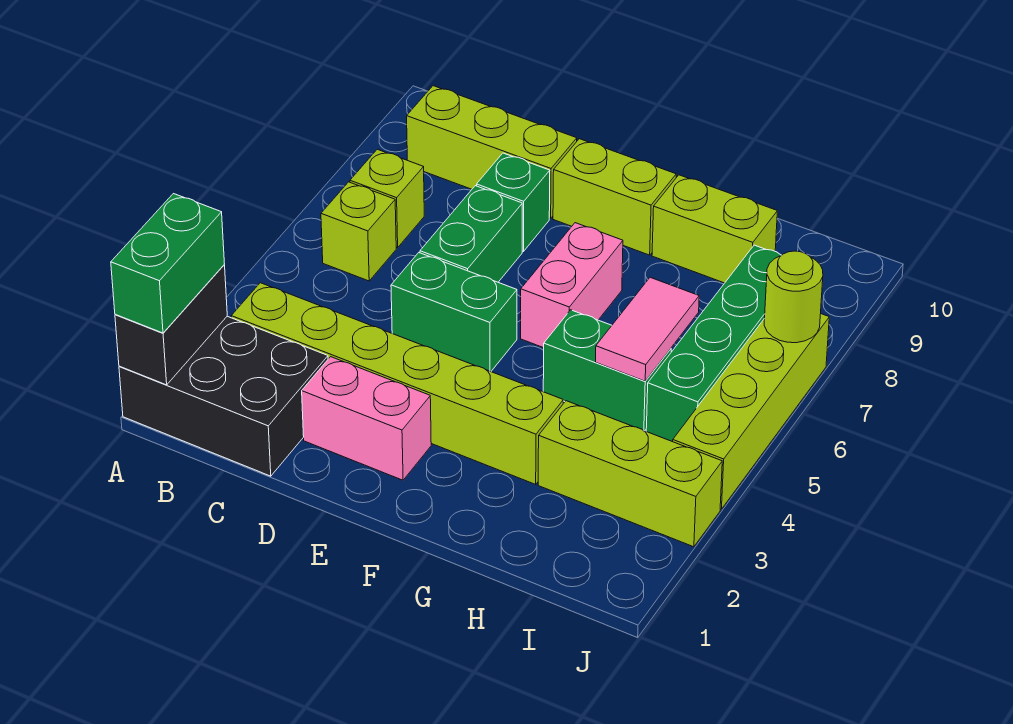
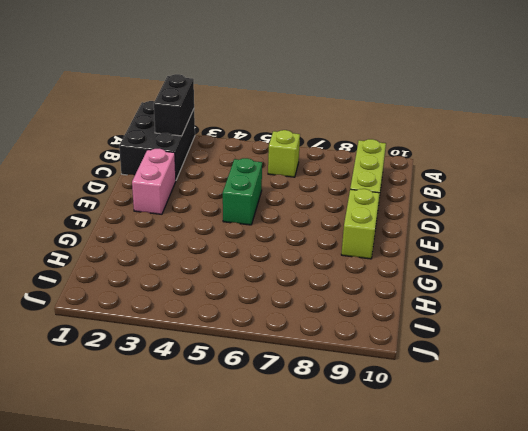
black 1x2 brick [154,74,194,136] -> black 1x2 brick turned to [115,265,227,385]
none -> lime 1x6 brick [231,283,563,484]
none -> lime 1x1 brick [350,149,424,248]
none -> green 1x2 brick [420,186,522,282]

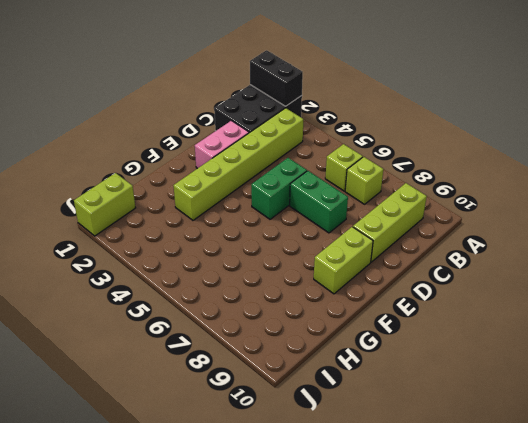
lime 1x2 brick [74,173,136,236] -> lime 1x2 brick moved to [652,175,777,283]
none -> green 1x1 brick [477,153,550,251]
none -> pink 1x2 brick [521,223,623,348]
none -> green 1x2 brick [543,310,671,431]

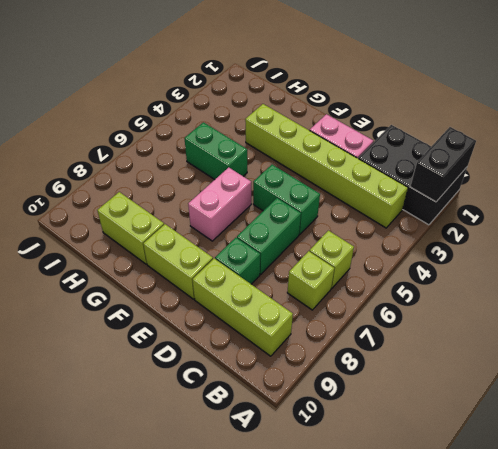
none -> lime 1x3 brick [538,401,722,547]
none -> green 1x4 brick [646,245,781,442]
none -> lime 1x4 brick [673,314,829,509]

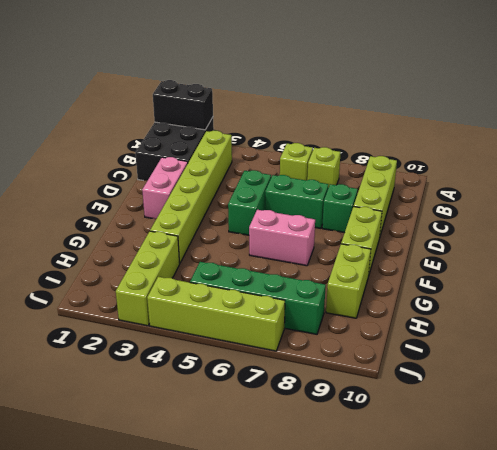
none -> green 1x2 brick [543,310,671,431]
none -> pink 1x2 tile [596,277,699,381]
none -> lime 1x1 round brick [764,251,823,343]

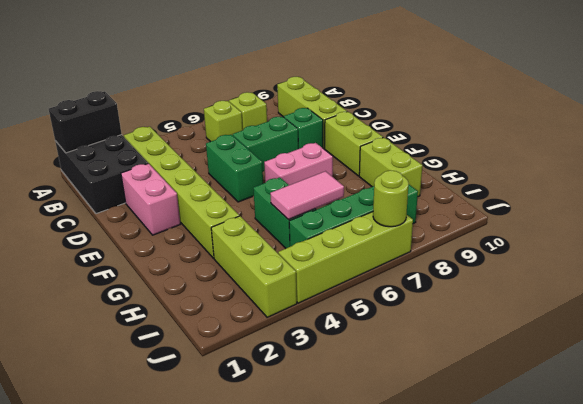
none -> green 1x2 brick [111,194,224,333]

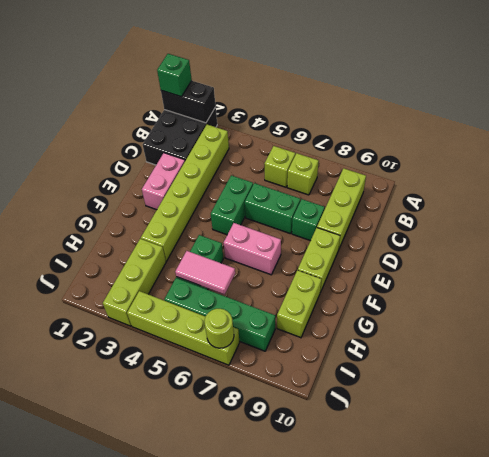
green 1x1 brick [157,54,192,97] -> green 1x2 brick [111,194,224,333]

